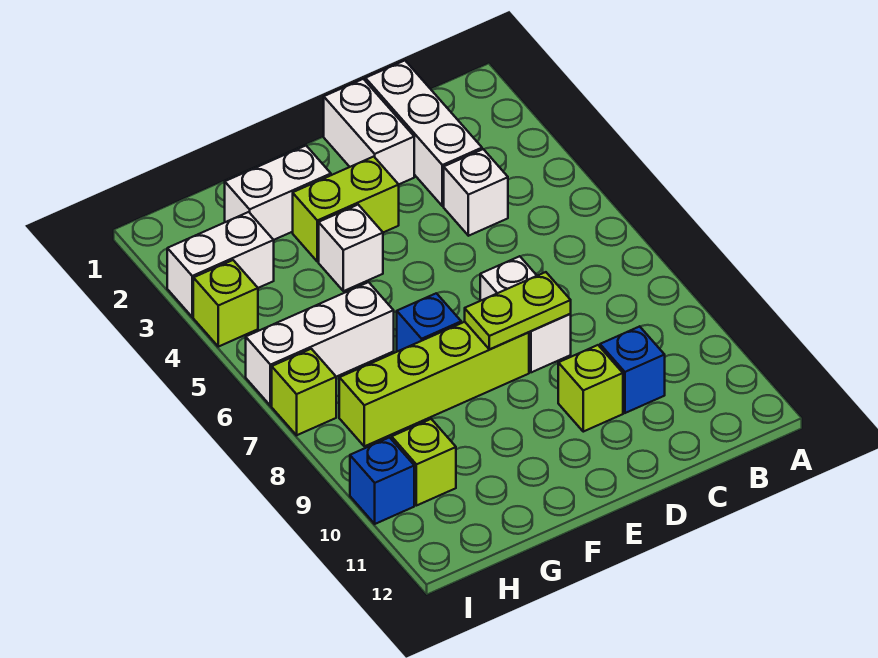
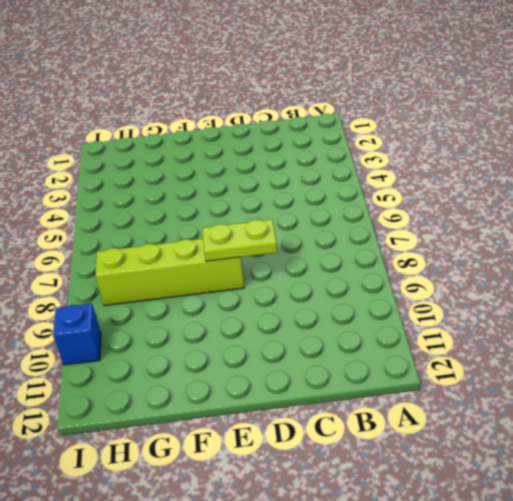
none -> white 1x3 brick [365,61,482,206]
none -> white 1x1 brick [444,149,508,236]
none -> blue 1x1 brick [600,326,665,413]

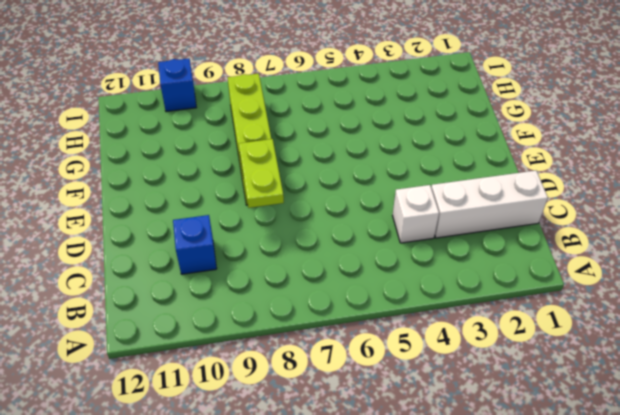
none -> white 1x2 brick [324,79,414,184]
none -> white 1x2 brick [480,256,571,372]
none -> lime 1x1 brick [558,345,623,432]

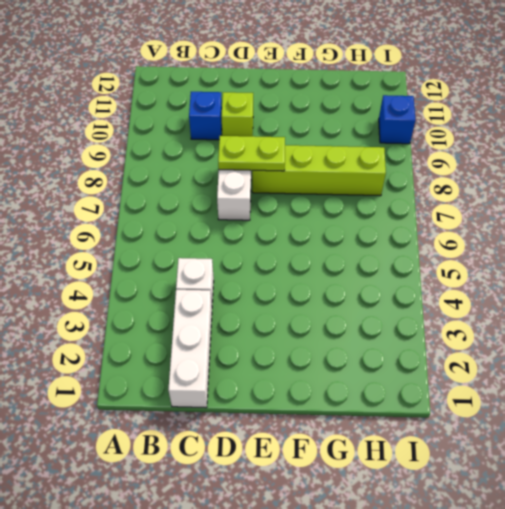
none -> white 1x2 brick [324,79,414,184]
none -> lime 1x2 brick [293,157,399,262]
none -> white 1x2 brick [225,146,331,240]

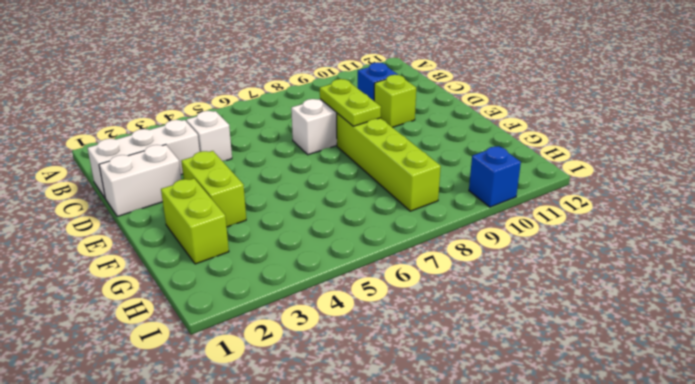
lime 1x2 brick [161,179,229,264] -> white 1x2 brick [225,146,331,240]
none -> white 1x1 brick [319,205,383,291]
none -> blue 1x1 brick [397,293,461,352]
none -> white 1x3 brick [246,282,394,406]

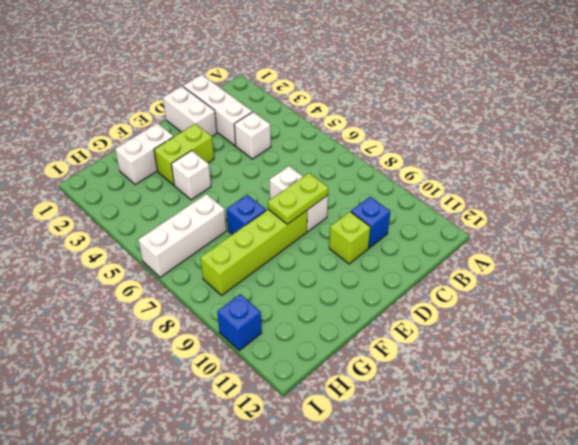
none -> white 1x2 brick [167,212,274,317]
none -> lime 1x1 brick [392,419,456,506]
none -> lime 1x1 brick [193,260,258,347]

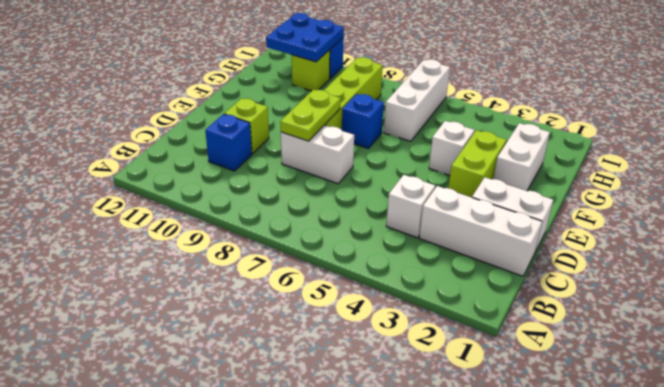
blue 2x2 plate [266,13,344,62] -> none
none -> white 1x2 brick [167,212,274,317]
none -> lime 1x1 brick [193,260,258,347]
none -> lime 1x1 brick [272,349,336,435]

